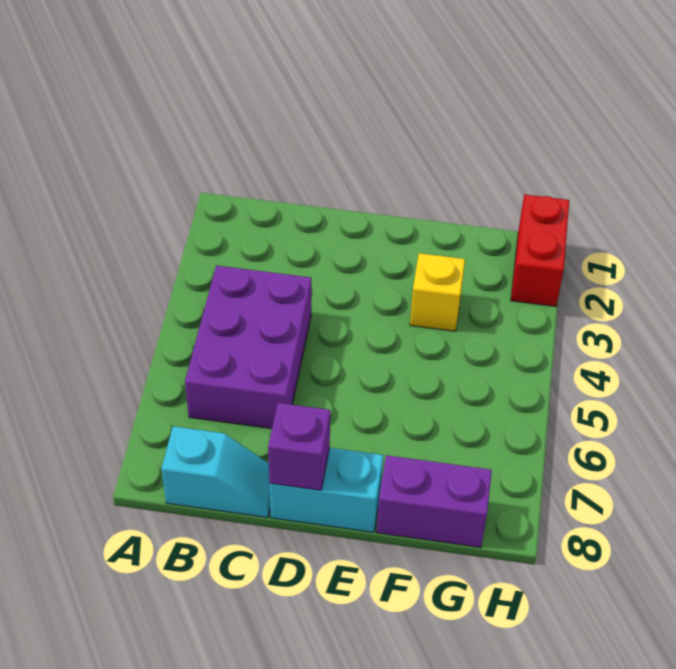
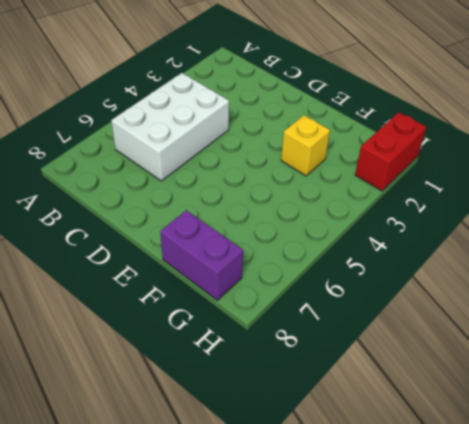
white 2x3 brick [111,73,229,181] -> purple 2x3 brick [185,265,311,429]
none -> cyan 1x2 slope [161,426,270,518]
none -> cyan 1x2 brick [270,448,383,532]

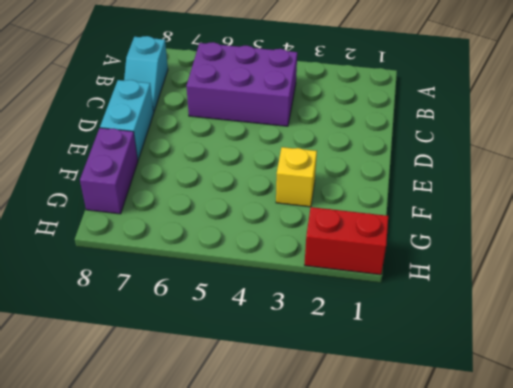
none -> purple 1x1 brick [268,403,330,490]

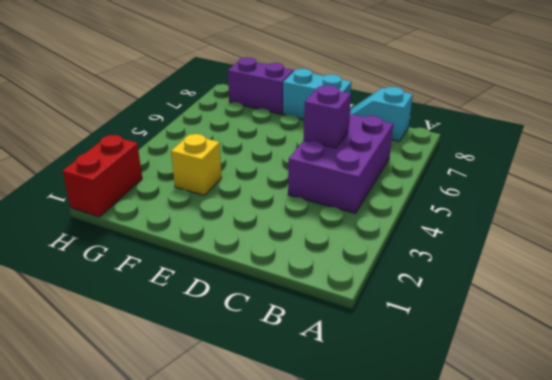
purple 1x1 brick [304,85,351,148] -> purple 1x1 brick moved to [268,403,330,490]

